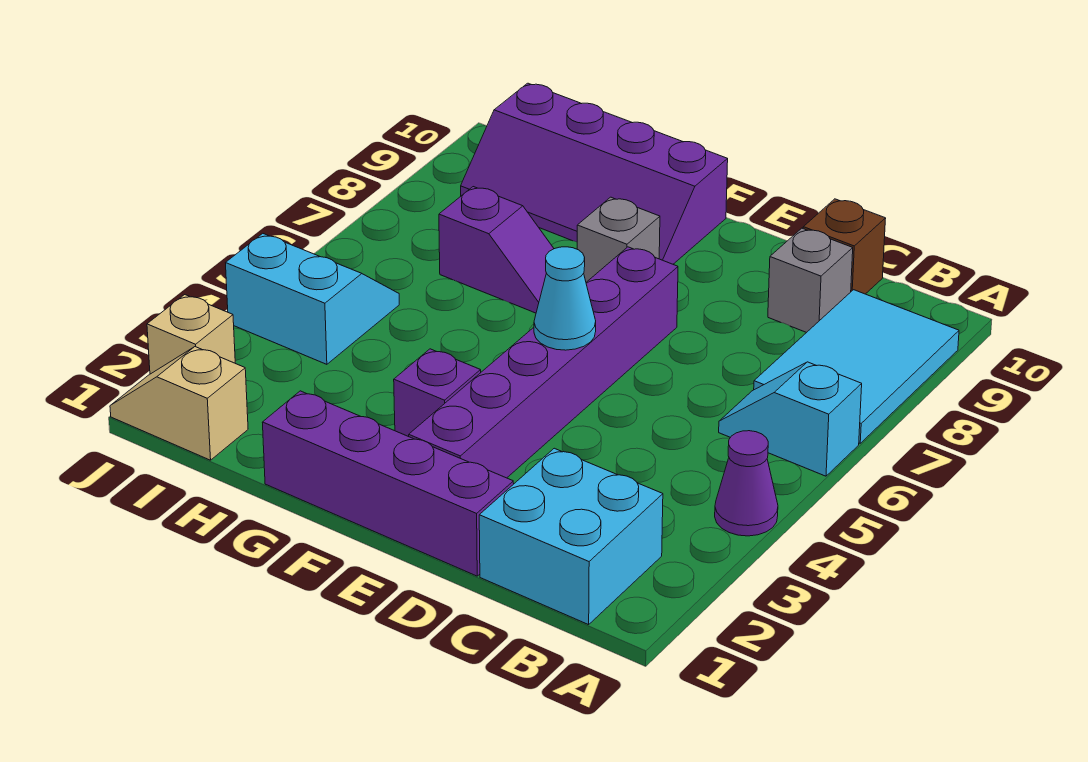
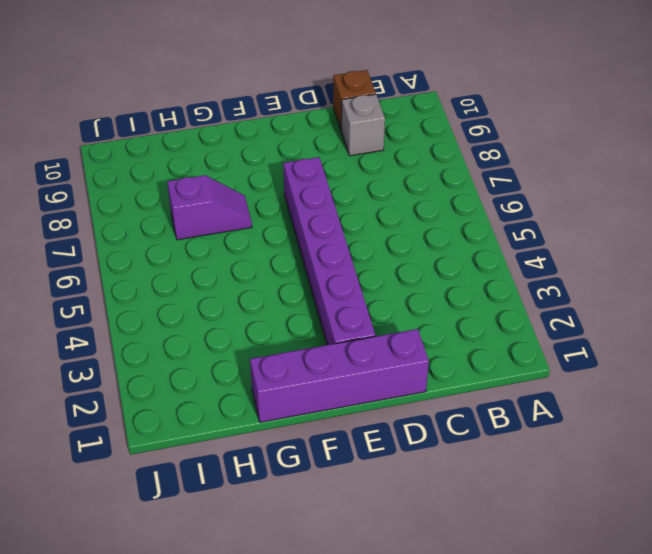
none -> purple 1x1 cone [715,431,778,536]
none -> cyan 1x2 slope [719,362,862,476]
none -> cyan 2x3 tile [754,290,959,443]

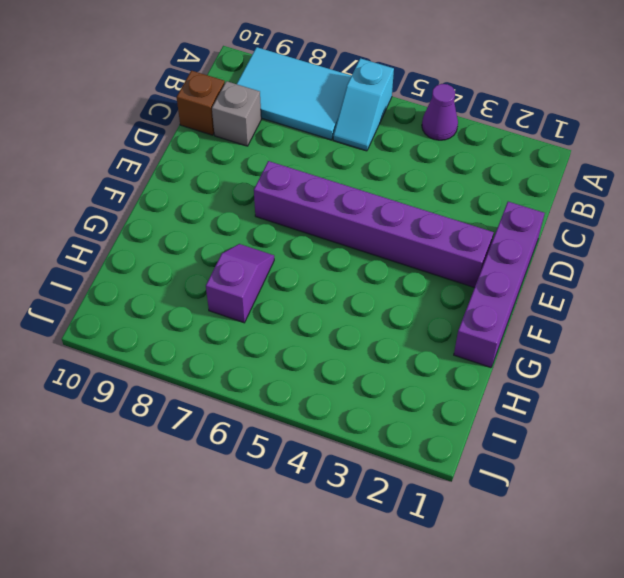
none -> cyan 2x2 brick [479,448,663,625]
none -> purple 1x1 brick [394,349,481,436]
none -> grey 1x1 brick [577,197,660,282]

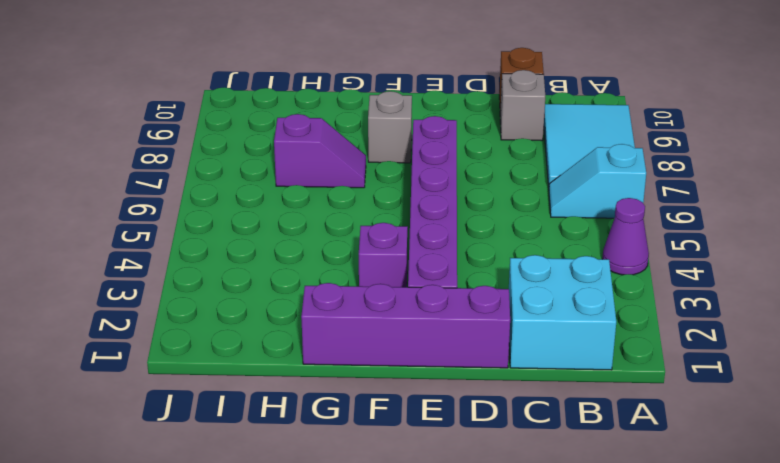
none -> purple 2x4 slope [461,83,728,264]
none -> tan 1x2 slope [110,347,248,460]
none -> cyan 2x2 slope [226,234,399,364]

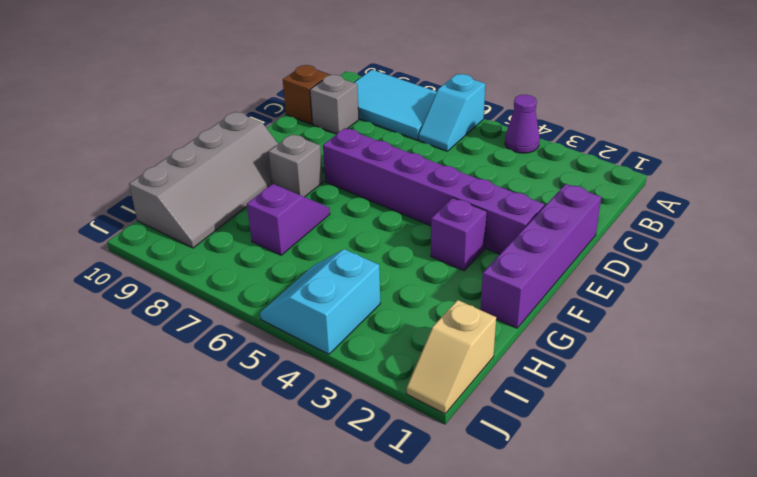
grey 2x4 slope [129,112,278,248] -> purple 2x4 slope [461,83,728,264]
none -> cyan 2x2 brick [479,448,663,625]
none -> tan 1x1 brick [147,295,235,374]
none -> cyan 1x1 cone [534,247,596,350]

